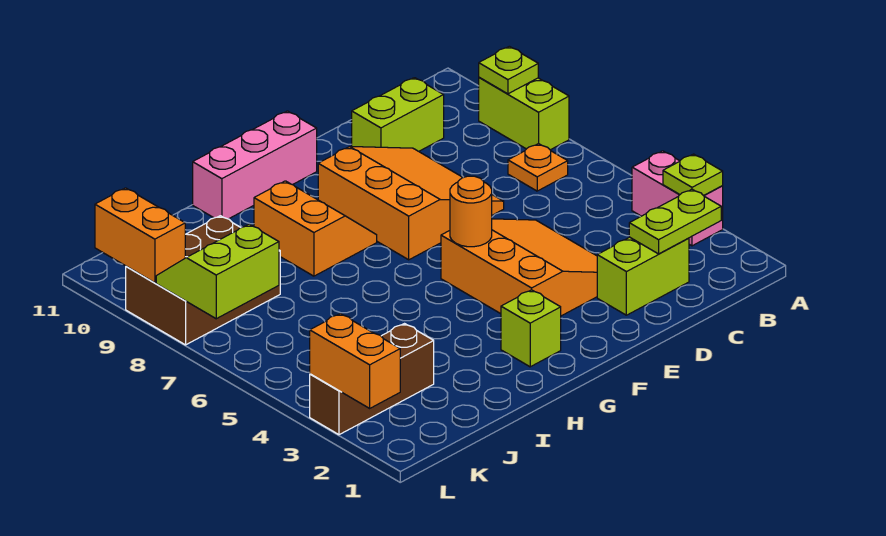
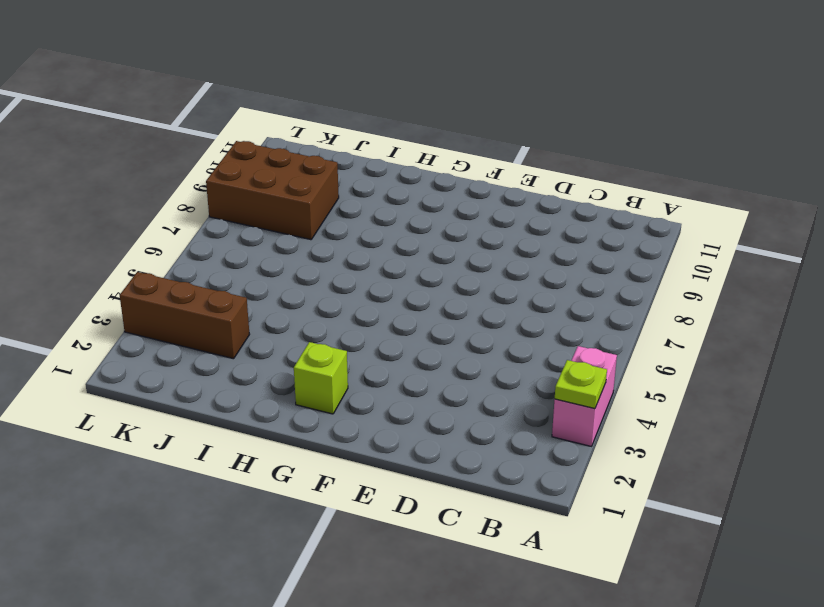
none -> lime 1x2 brick [479,77,569,150]
none -> orange 1x1 plate [508,144,568,191]
none -> lime 1x2 brick [597,237,689,315]

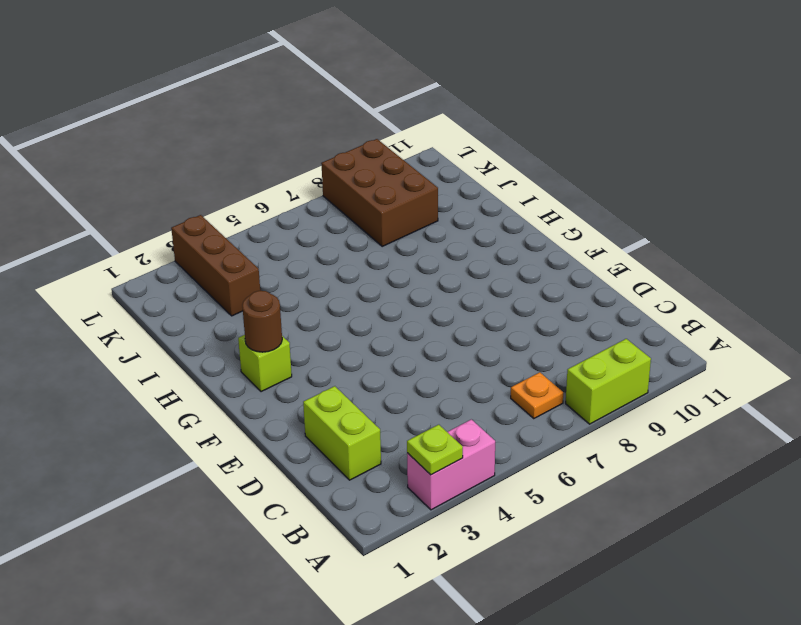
brown 1x1 round brick [242,291,282,352] -> none
none -> lime 1x2 brick [352,78,444,151]
none -> orange 3x3 slope [441,219,597,316]
none -> orange 3x3 slope [318,147,504,260]

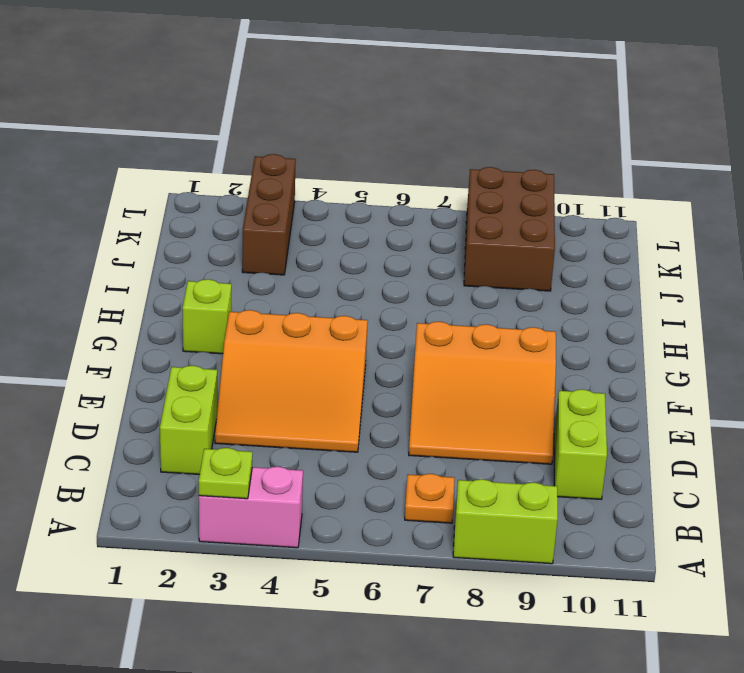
none -> pink 1x3 brick [193,111,317,219]
none -> orange 2x2 slope [254,181,377,276]
none -> lime 1x1 plate [479,46,538,94]

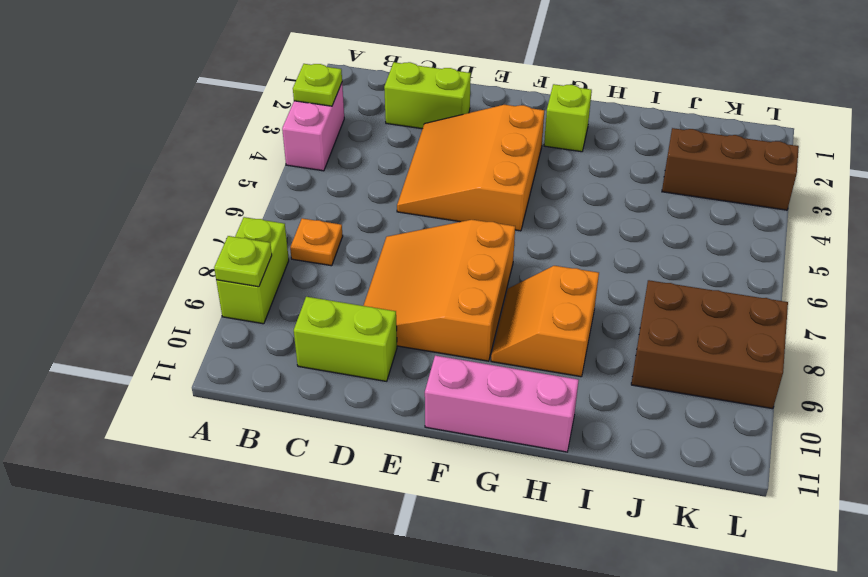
none -> lime 1x2 plate [629,189,721,254]
none -> orange 1x1 round brick [450,176,492,247]
none -> lime 2x2 slope [156,224,279,319]

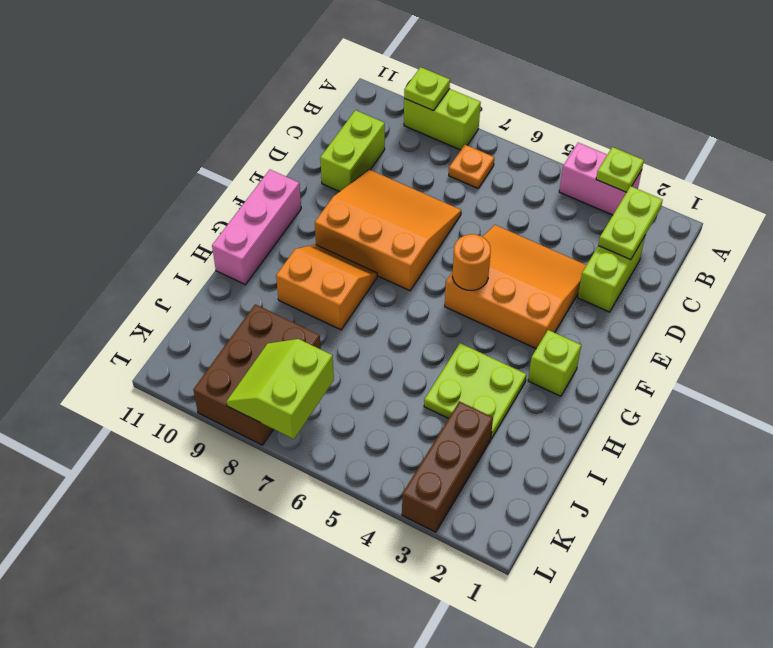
lime 2x2 plate [424,343,527,439] -> none
none -> orange 1x2 brick [310,314,400,408]
none -> orange 1x2 brick [95,188,185,283]

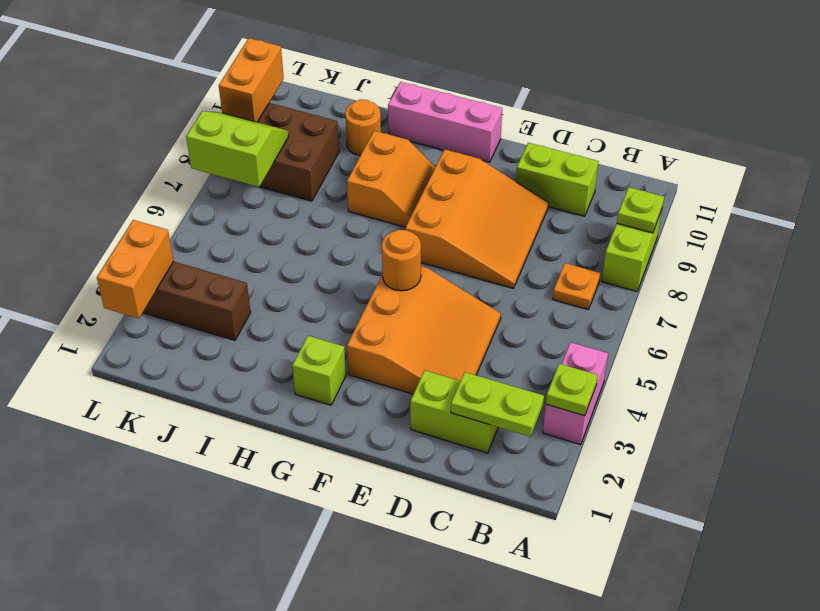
orange 1x1 round brick [345,99,381,156] -> none

